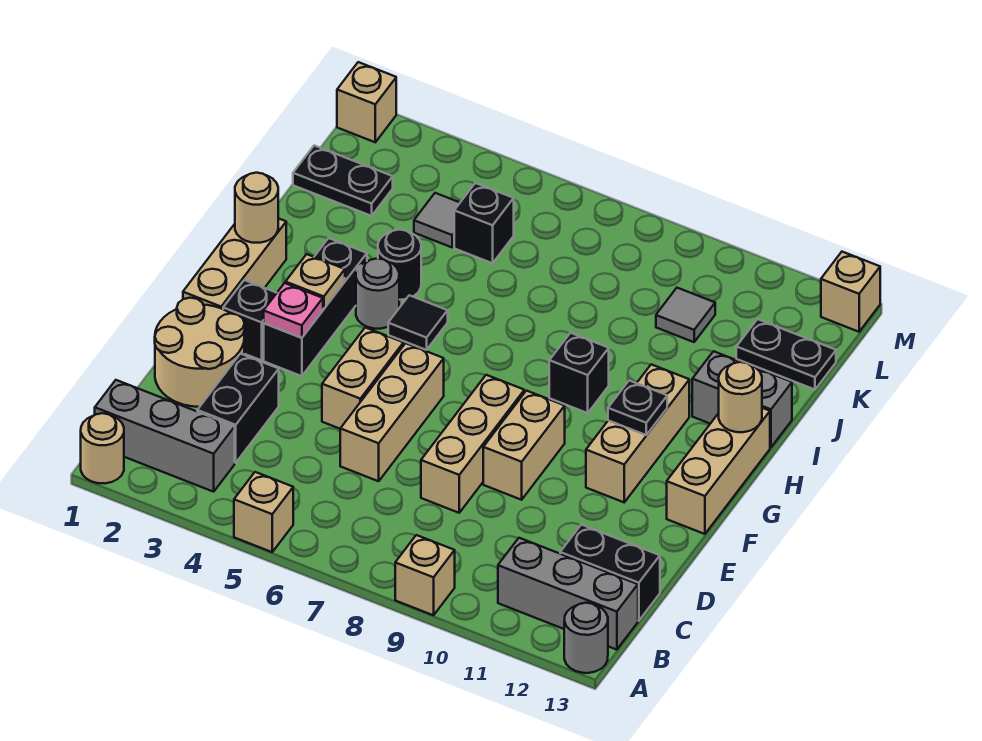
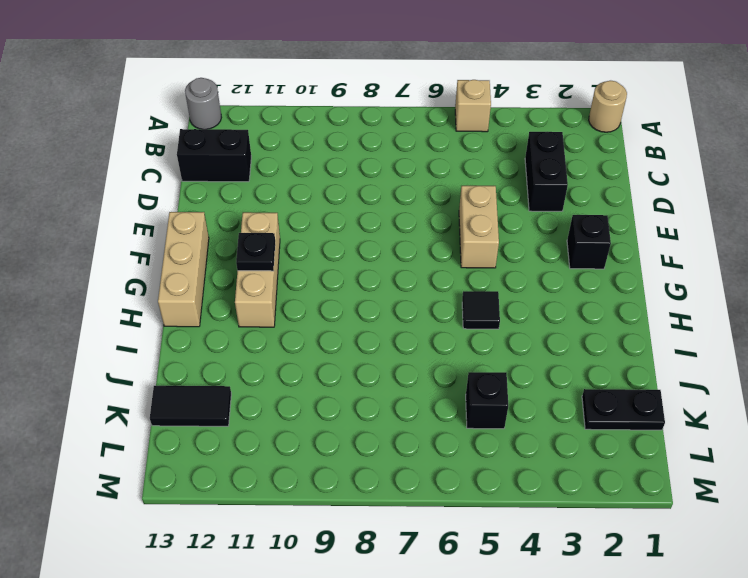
black 1x2 tile [150,386,231,426] -> black 1x2 plate [736,319,836,390]
none -> tan 1x1 brick [395,535,455,615]
none -> grey 1x3 brick [95,380,235,492]
none -> grey 1x3 brick [498,538,638,650]
none -> tan 2x2 round brick [155,298,245,407]

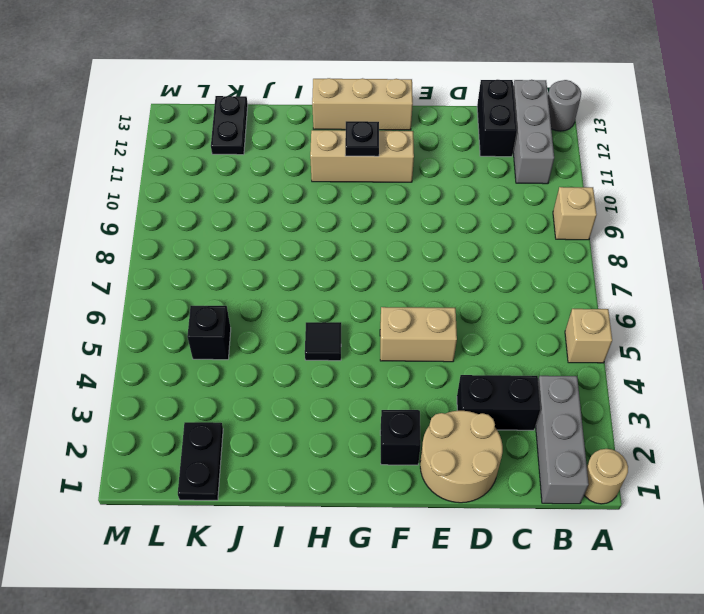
none -> tan 1x3 brick [340,343,444,481]
none -> tan 1x3 brick [421,375,524,513]
none -> tan 1x2 brick [483,391,565,500]
none -> tan 1x3 brick [183,218,286,309]

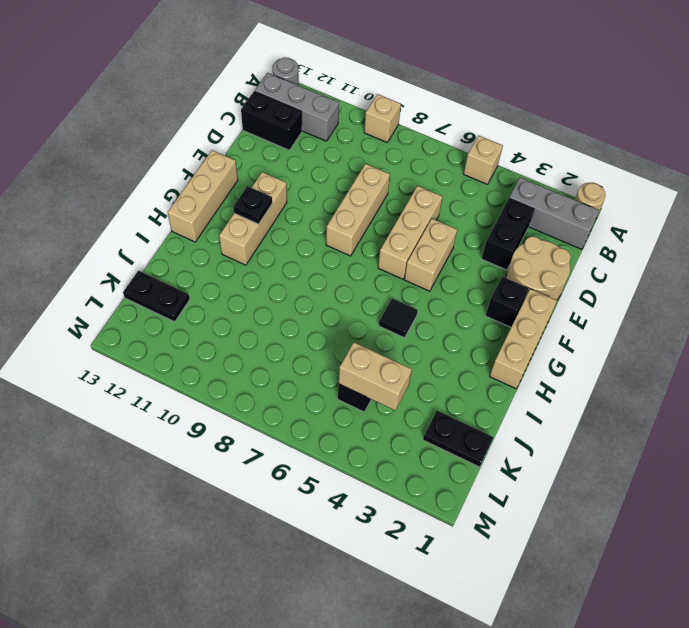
tan 1x2 brick [339,342,412,410] -> tan 1x2 brick turned to [483,391,565,500]
none -> black 1x3 brick [264,238,367,376]
none -> grey 1x1 round brick [356,258,399,329]
none -> black 1x1 brick [549,333,609,413]
none -> black 1x1 round brick [378,230,421,300]

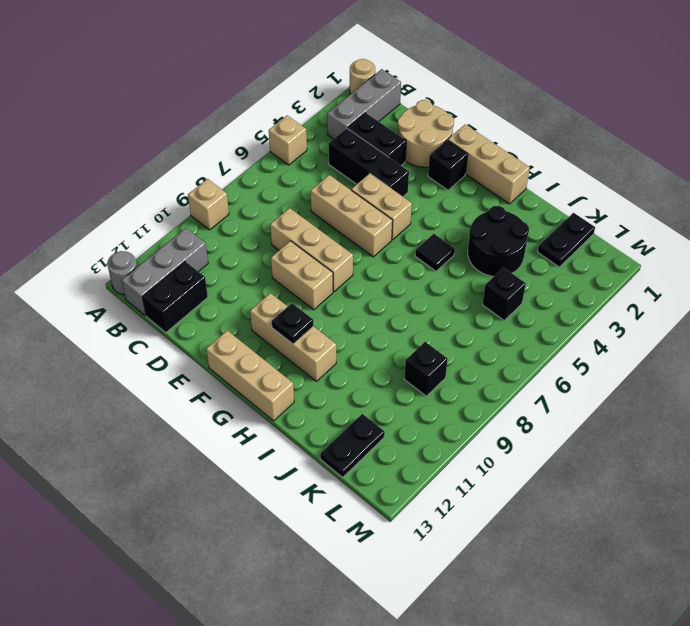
black 1x3 brick [329,128,409,196] -> black 1x3 brick moved to [264,238,367,376]
black 2x2 round brick [468,206,529,276] -> black 1x1 round brick [378,230,421,300]
black 1x1 brick [404,342,448,396] -> black 1x1 brick moved to [549,333,609,413]
none -> grey 1x1 round brick [356,258,399,329]
none -> grey 1x2 brick [692,351,792,447]
none -> grey 1x1 tile [414,193,460,247]
none -> grey 1x1 tile [656,288,715,342]

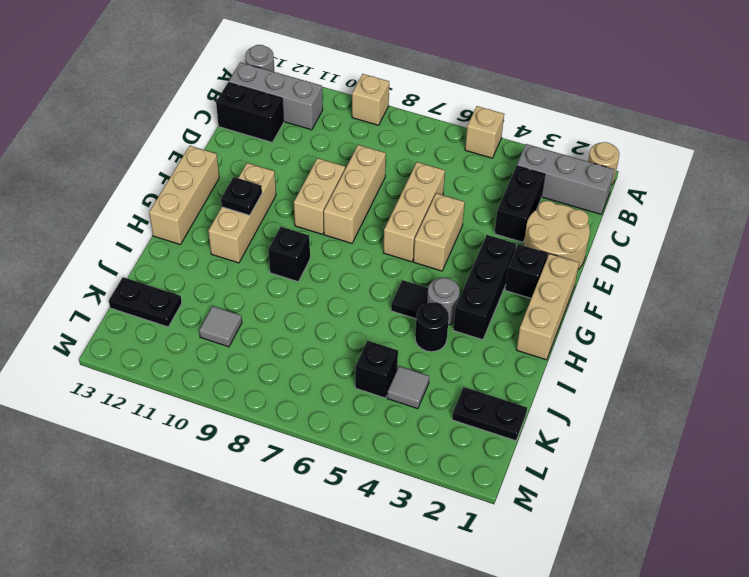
none -> grey 1x2 brick [692,351,792,447]
none -> tan 1x1 brick [337,62,396,142]
none -> tan 1x1 brick [821,252,880,332]
none -> pink 1x1 plate [264,283,323,338]

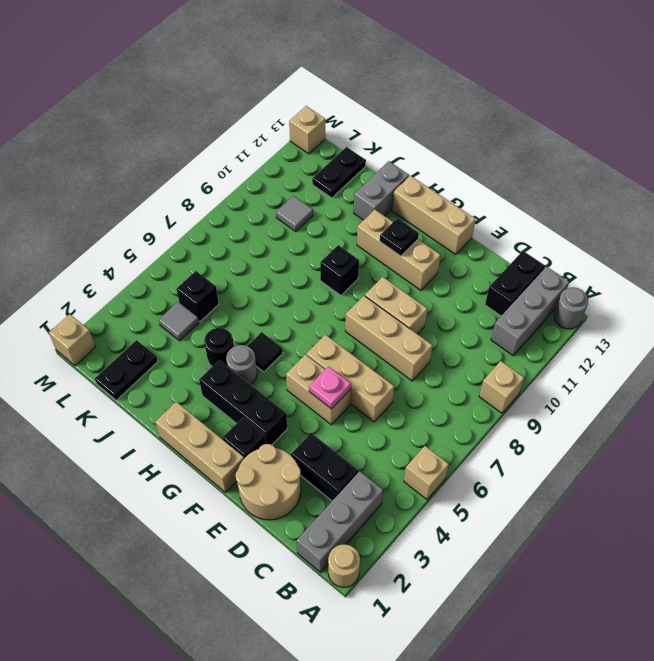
pink 1x1 plate [309,366,351,409] -> pink 1x1 plate moved to [264,283,323,338]
none -> tan 1x1 plate [286,254,345,309]
none -> tan 1x1 round brick [235,173,278,243]
none -> tan 1x1 round brick [719,362,762,432]

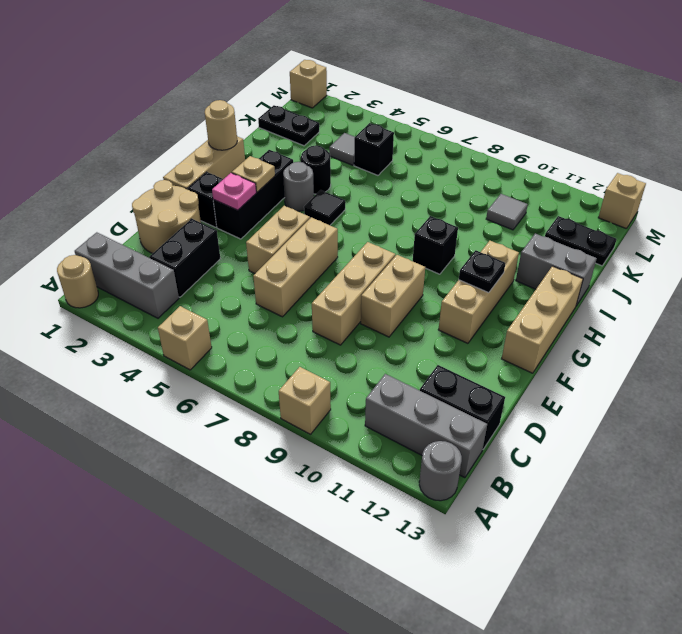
none -> tan 1x1 round brick [719,362,762,432]

